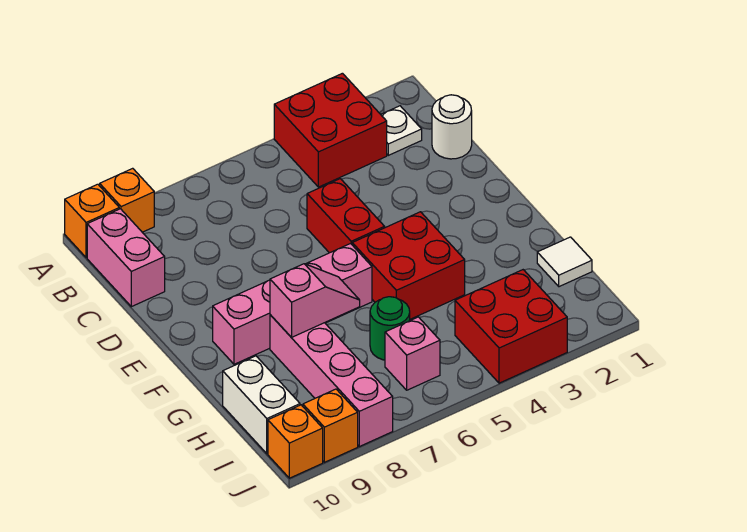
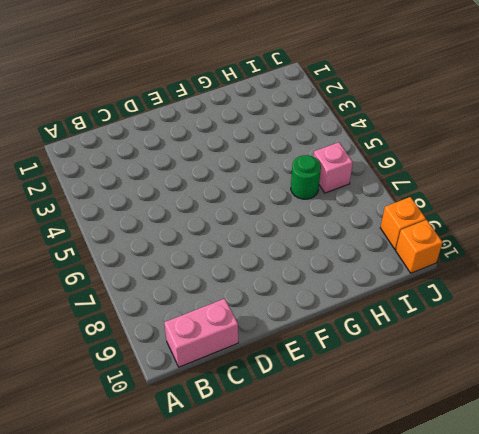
none -> red 2x2 brick [274,73,387,187]
none -> orange 1x1 brick [100,168,154,232]
none -> orange 1x1 brick [65,184,119,258]

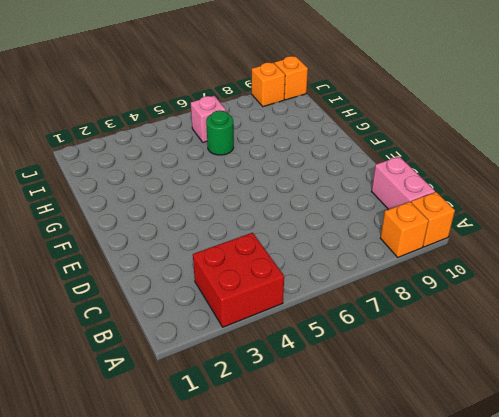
none -> white 1x1 plate [381,106,422,155]
none -> white 1x1 round brick [432,95,472,159]
none -> red 1x2 brick [307,179,385,253]

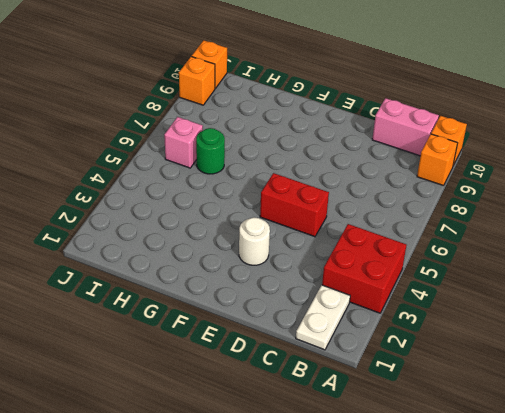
white 1x2 plate [296,285,350,350] -> white 1x1 plate [381,106,422,155]
white 1x1 round brick [239,217,270,265] -> white 1x1 round brick moved to [432,95,472,159]
none -> red 2x2 brick [352,212,465,319]
none -> pink 1x4 brick [213,244,372,364]
none -> pink 1x4 brick [270,315,393,447]

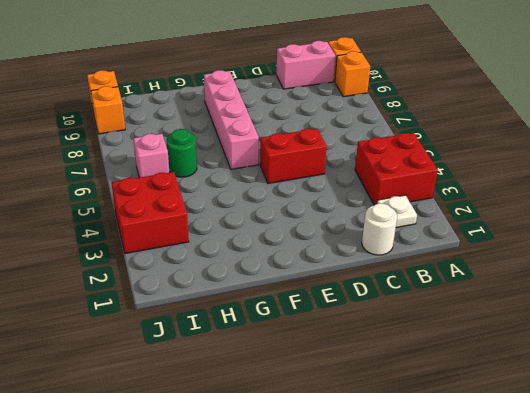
none -> red 2x2 brick [352,212,465,319]
none -> pink 1x4 brick [270,315,393,447]
none -> white 1x1 tile [537,237,592,287]

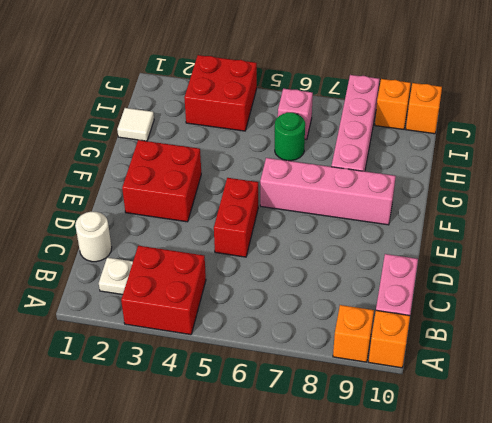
red 2x2 brick [122,140,201,222] -> red 2x2 brick moved to [352,212,465,319]
none -> white 1x2 brick [223,356,300,454]
none -> pink 1x2 slope [270,264,360,337]

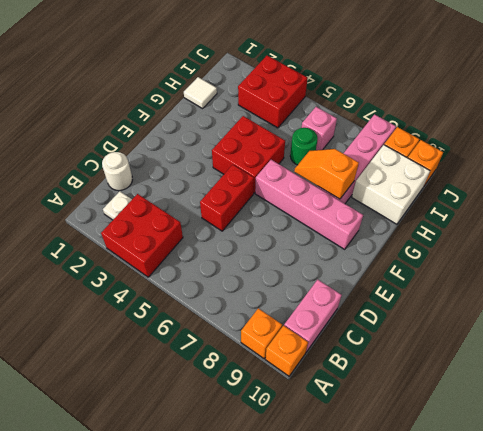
orange 1x2 slope [294,149,359,199] -> pink 1x2 slope [270,264,360,337]
white 2x2 brick [352,145,430,224] -> white 1x2 brick [223,356,300,454]

